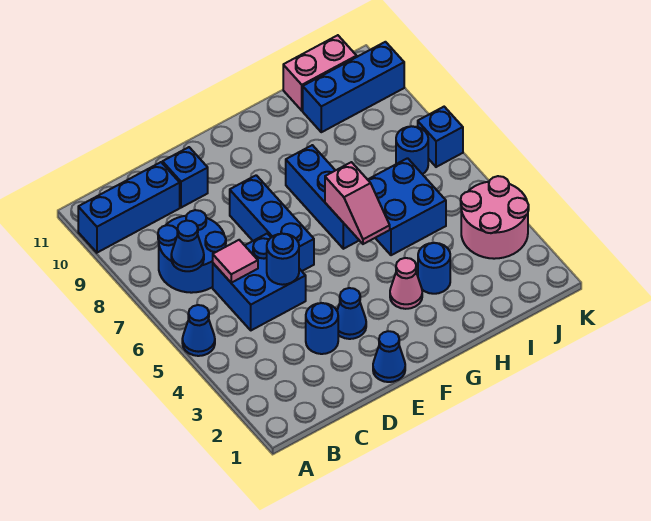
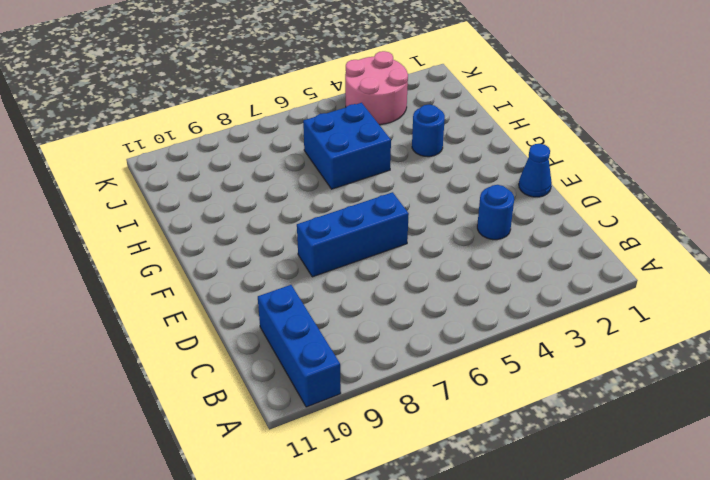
none -> blue 1x1 cone [182,305,215,356]
none -> blue 2x2 round brick [158,210,226,293]
none -> blue 2x2 brick [213,233,306,330]

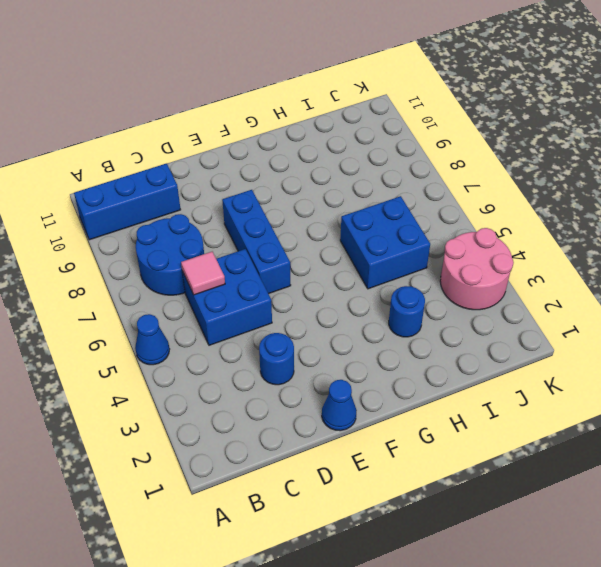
none -> blue 1x1 brick [162,147,208,208]
none -> blue 1x1 cone [337,288,366,339]
none -> pink 1x1 cone [390,258,422,309]

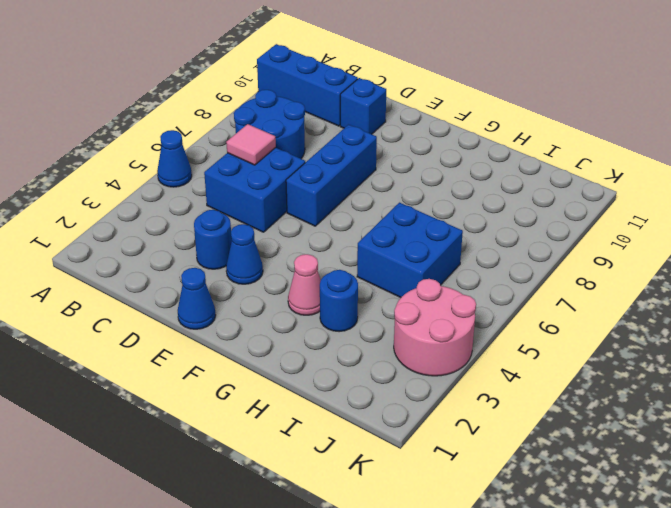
none -> blue 1x3 brick [286,145,359,249]
none -> blue 1x3 brick [303,42,404,132]
none -> pink 1x2 brick [283,35,357,111]

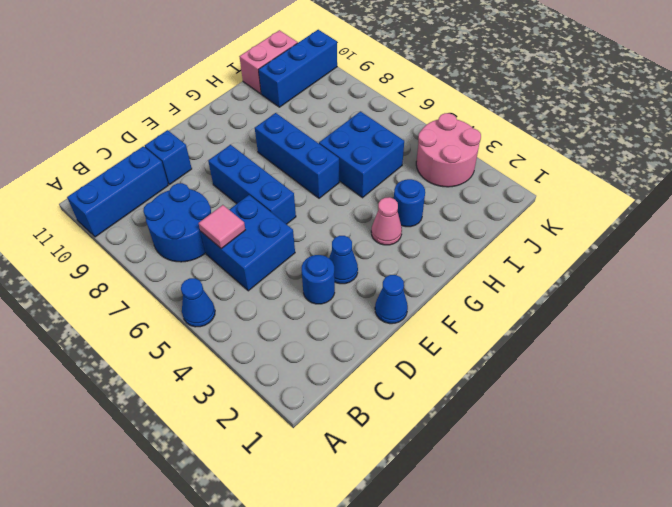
none -> blue 1x1 round brick [396,126,428,174]
none -> blue 1x1 brick [418,107,463,167]
none -> blue 1x1 cone [171,221,204,271]

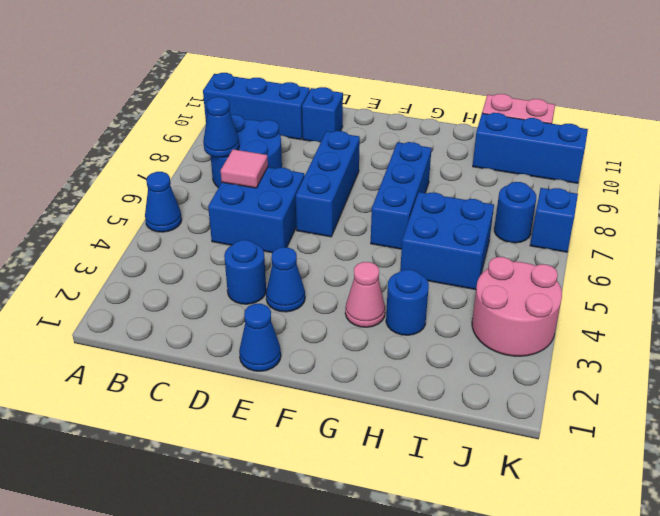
none -> blue 1x1 round brick [267,234,299,285]
none -> pink 1x2 slope [325,162,390,244]

